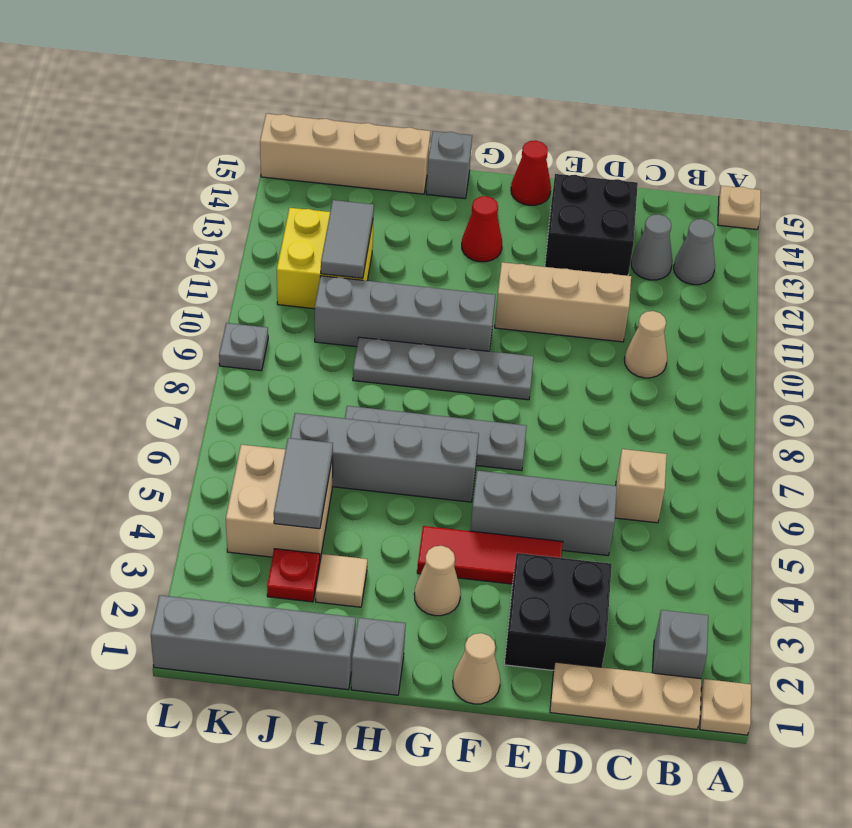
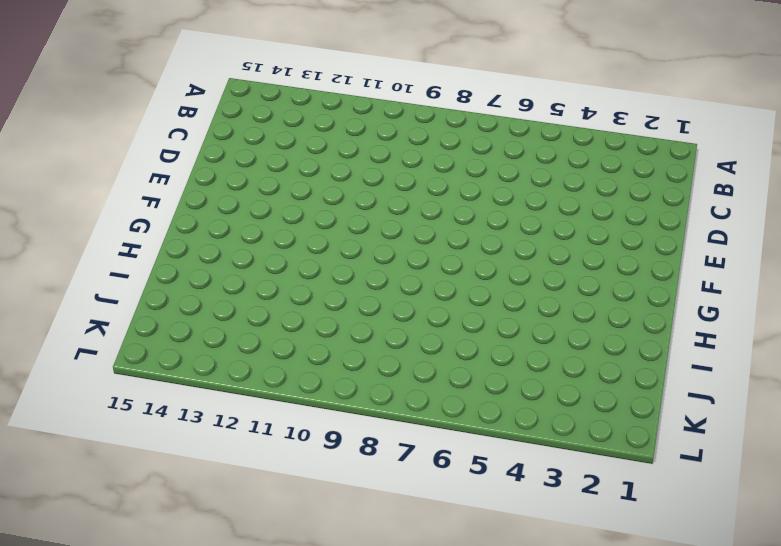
none -> tan 1x1 plate [700,679,751,735]
none -> tan 1x1 plate [718,186,761,229]
none -> tan 1x3 plate [550,662,701,729]
none -> grey 1x1 brick [652,610,708,679]

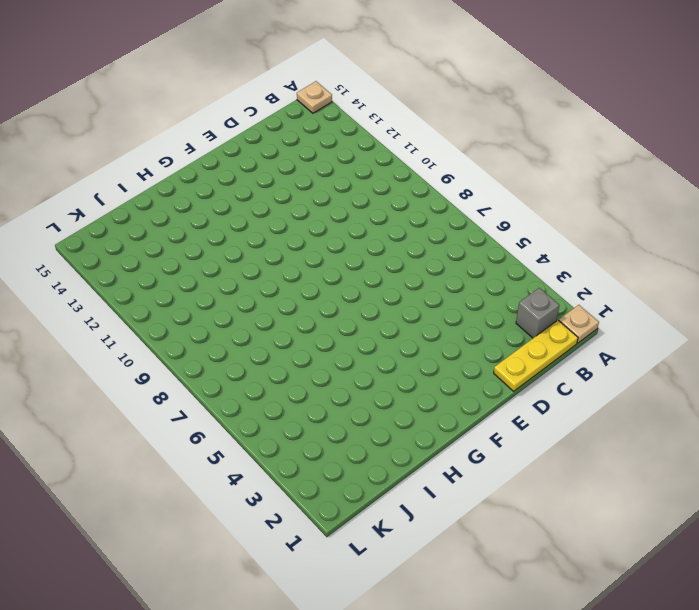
yellow 1x3 plate [494,320,578,391] -> tan 1x3 plate [550,662,701,729]
none -> grey 1x1 cone [674,219,715,285]
none -> tan 1x1 brick [615,449,667,523]
none -> tan 1x1 cone [624,311,667,378]
none -> grey 1x1 cone [631,214,673,280]

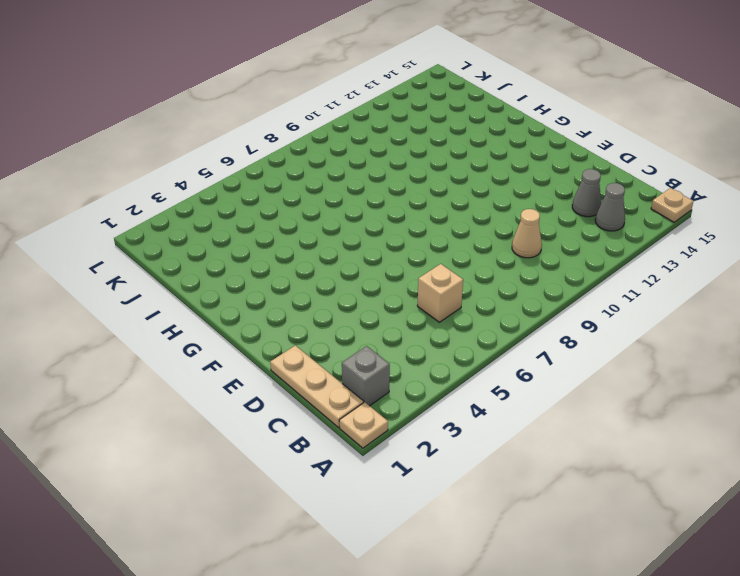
none -> black 2x2 brick [504,553,612,670]
none -> grey 1x3 brick [470,471,617,556]
none -> tan 1x3 brick [495,262,631,342]
none -> black 2x2 brick [545,174,638,276]

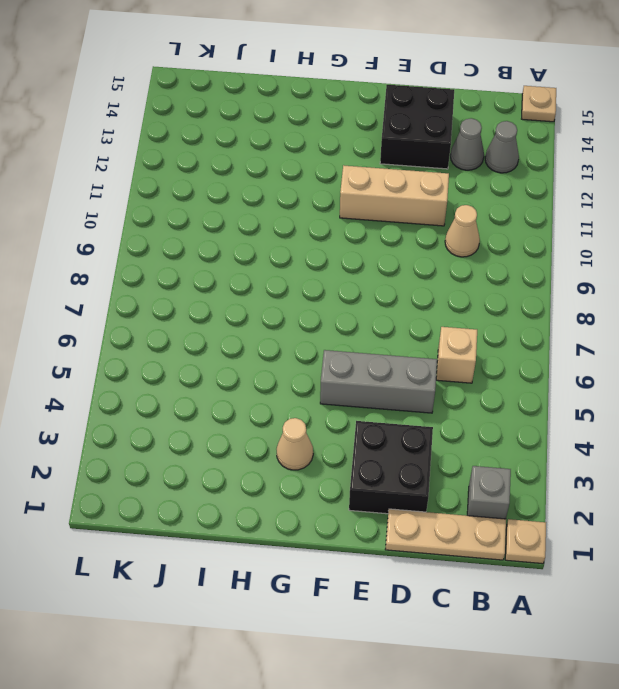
none -> red 1x3 tile [417,526,563,584]
none -> tan 1x1 cone [453,633,500,704]
none -> grey 1x4 plate [345,406,527,471]
none -> grey 1x4 plate [353,337,534,400]

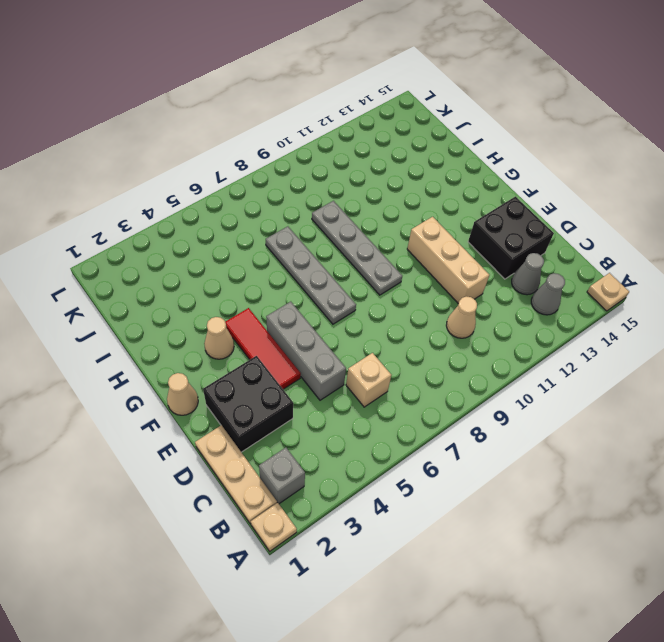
none -> red 1x1 cone [511,141,551,205]
none -> grey 1x4 brick [290,413,479,502]
none -> grey 1x4 brick [315,276,495,351]
none -> red 1x1 cone [462,196,502,262]

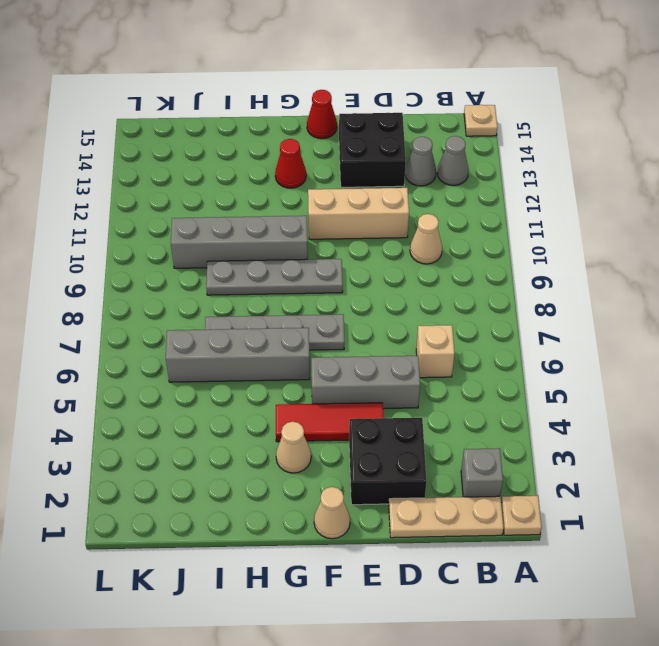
none -> grey 1x1 brick [351,618,406,695]
none -> grey 1x1 brick [426,131,472,199]
none -> grey 1x4 brick [151,595,356,690]
none -> tan 1x1 tile [316,554,367,607]

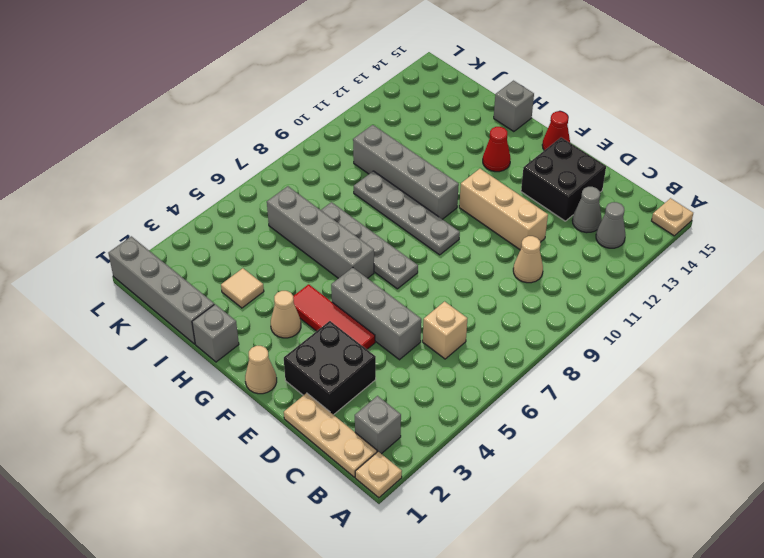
none -> tan 1x4 brick [260,114,430,194]
none -> red 1x1 plate [267,549,320,602]
none -> tan 2x2 brick [226,445,333,559]
none -> yellow 2x2 brick [277,208,373,309]

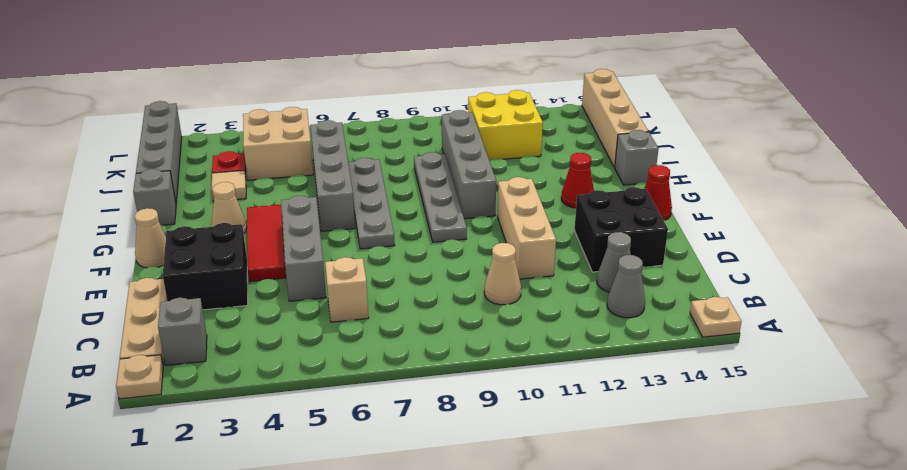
none -> grey 1x1 plate [219,323,268,371]
none -> grey 1x2 tile [274,438,333,529]
none -> grey 1x2 tile [321,200,374,278]

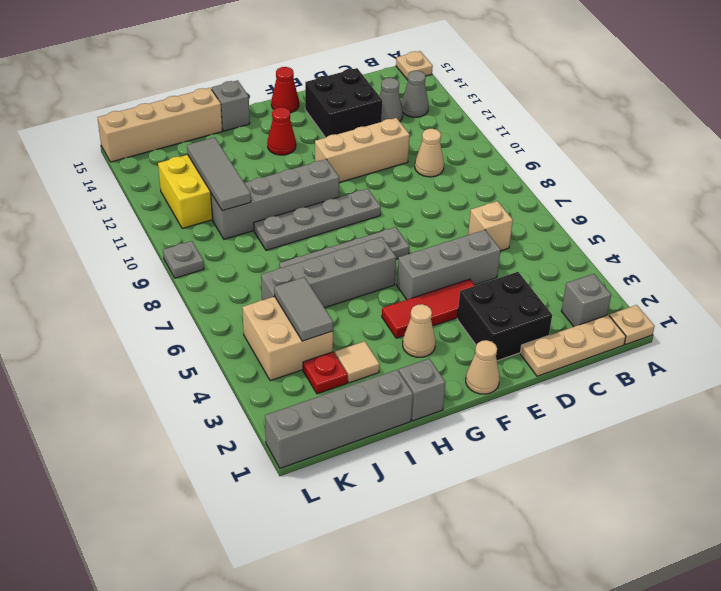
grey 1x3 tile [187,137,251,211] -> grey 1x2 tile [321,200,374,278]

